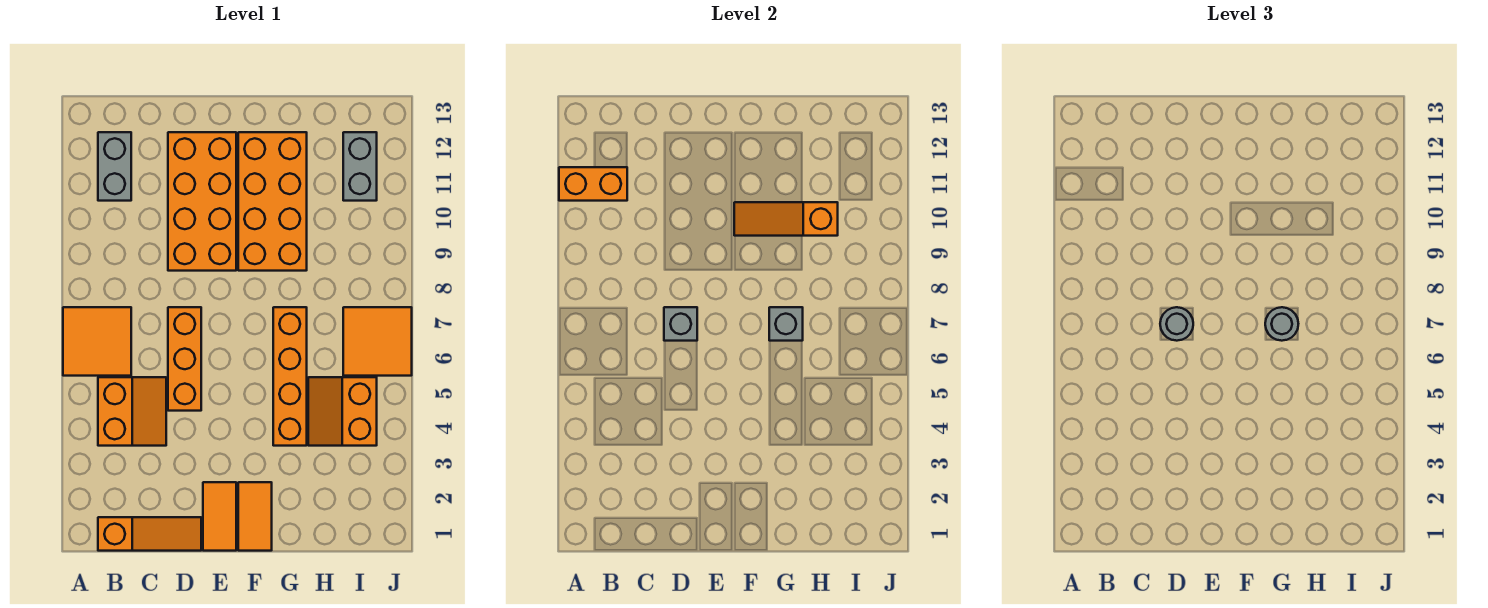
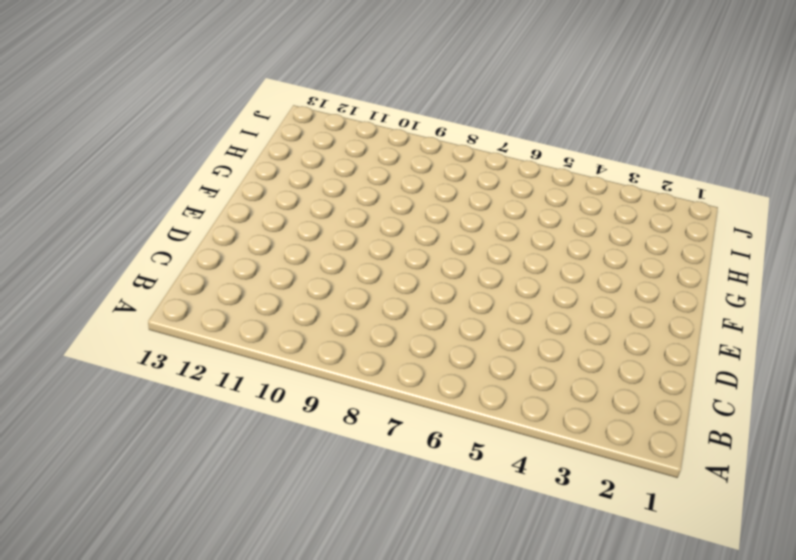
none -> orange 2x2 tile [63,307,131,376]
none -> orange 1x3 slope [98,517,201,551]
none -> orange 2x2 slope [98,377,166,446]

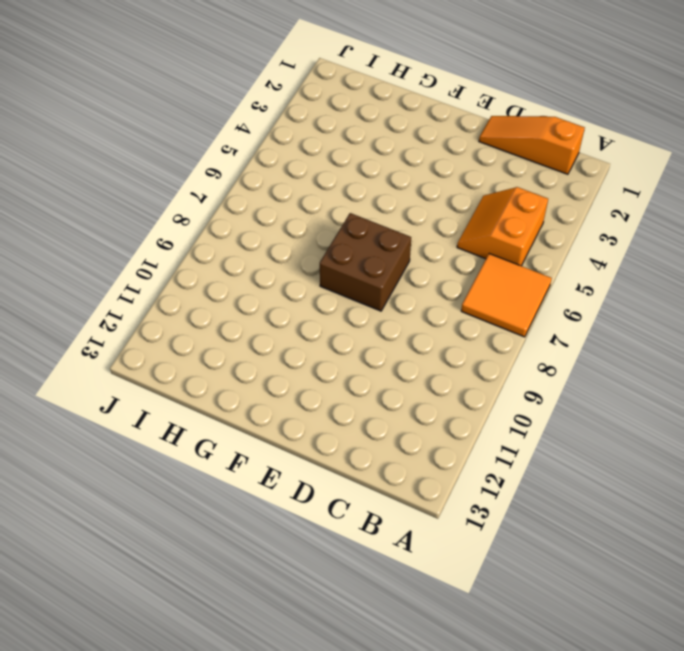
brown 2x2 brick [320,213,411,311] -> none
none -> grey 1x2 brick [98,132,131,201]
none -> orange 1x3 brick [168,307,201,411]
none -> orange 2x4 brick [168,132,236,271]

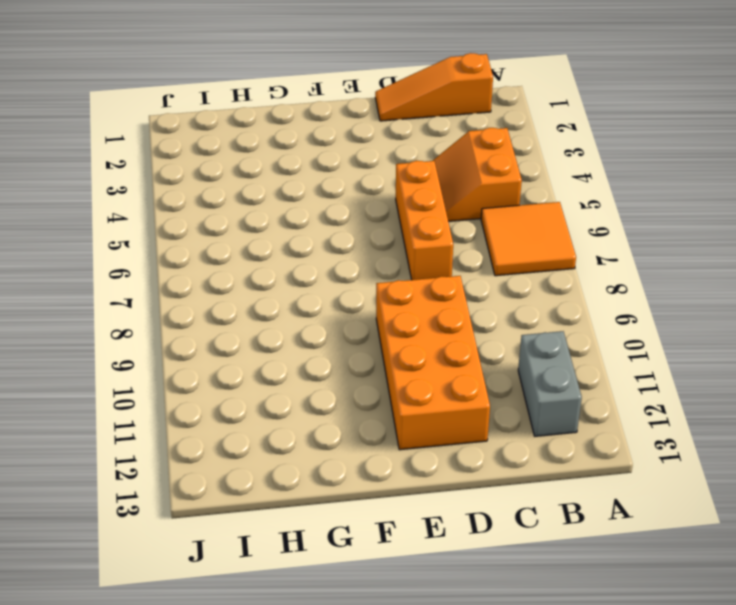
none -> orange 1x2 tile [203,482,236,551]
none -> orange 1x2 tile [238,482,272,551]
none -> orange 2x4 brick [238,132,307,271]

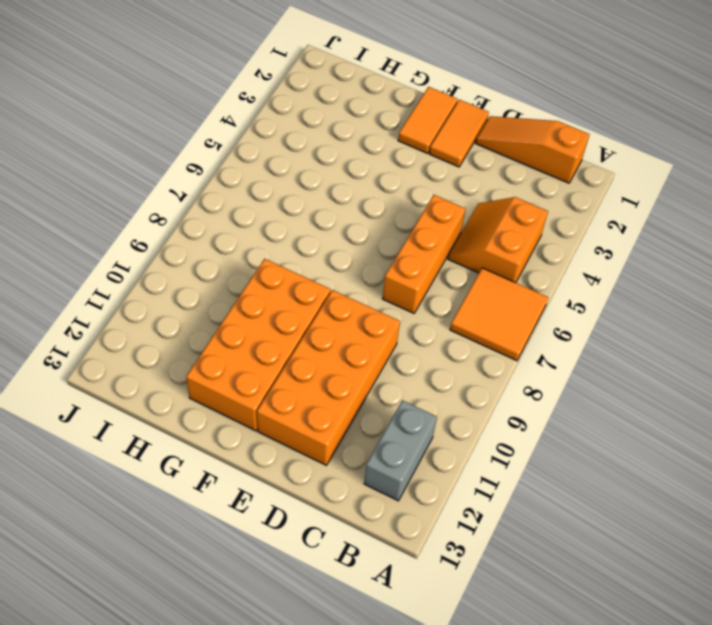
none -> orange 1x4 brick [273,307,307,446]
none -> orange 2x2 slope [308,377,377,446]
none -> orange 2x2 tile [343,307,412,376]

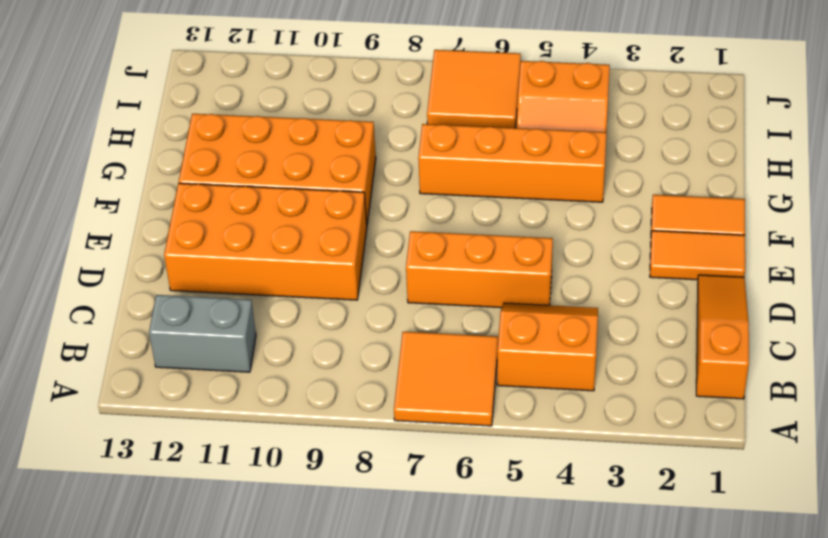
none -> grey 1x2 brick [343,132,377,201]
none -> orange 1x2 brick [559,167,627,201]
none -> grey 1x1 brick [664,307,697,341]

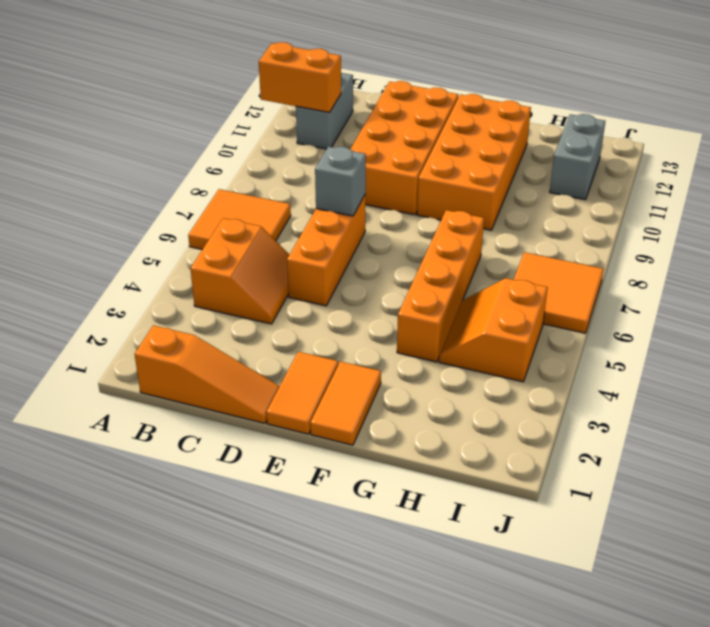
none -> orange 1x3 slope [734,202,838,236]
none -> grey 1x1 brick [769,307,803,341]
none -> grey 1x1 round brick [1160,307,1193,341]

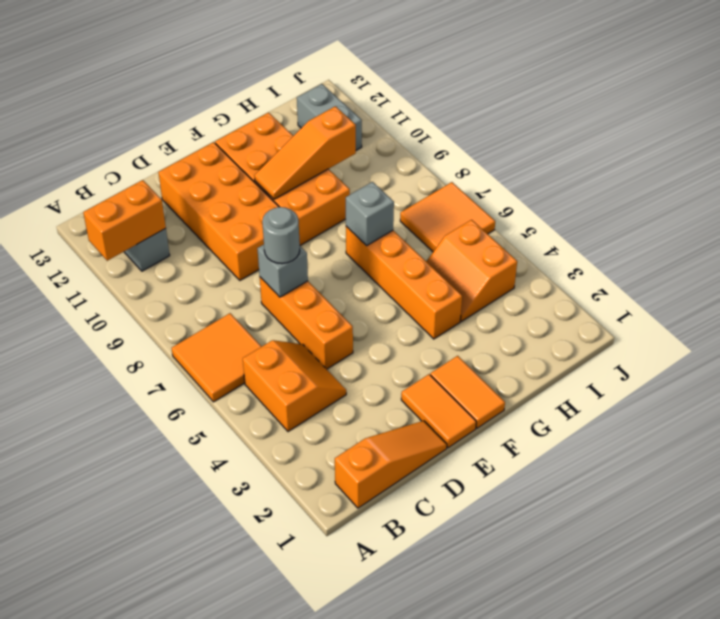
none -> grey 1x1 round brick [1265,307,1298,341]

